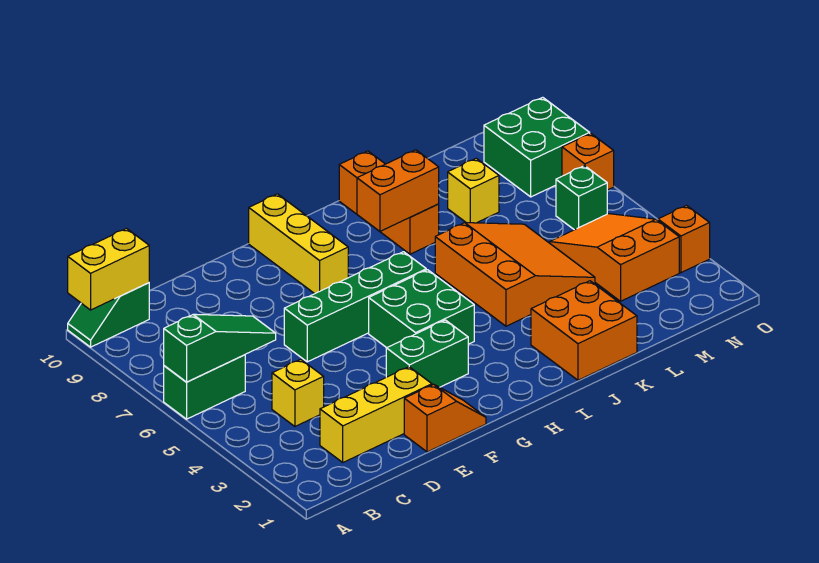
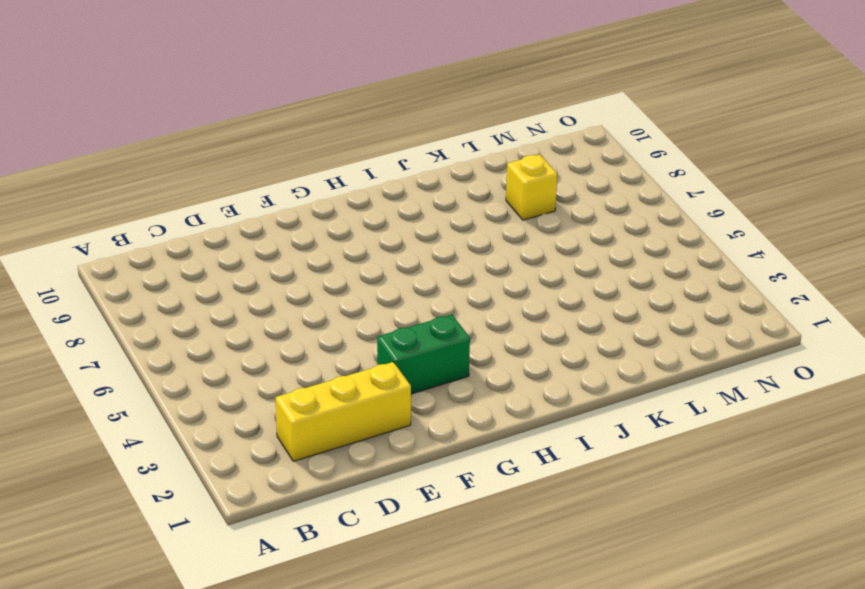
none -> green 1x2 brick [164,355,245,419]
none -> green 1x2 slope [68,283,149,347]
none -> yellow 1x1 brick [272,359,324,426]

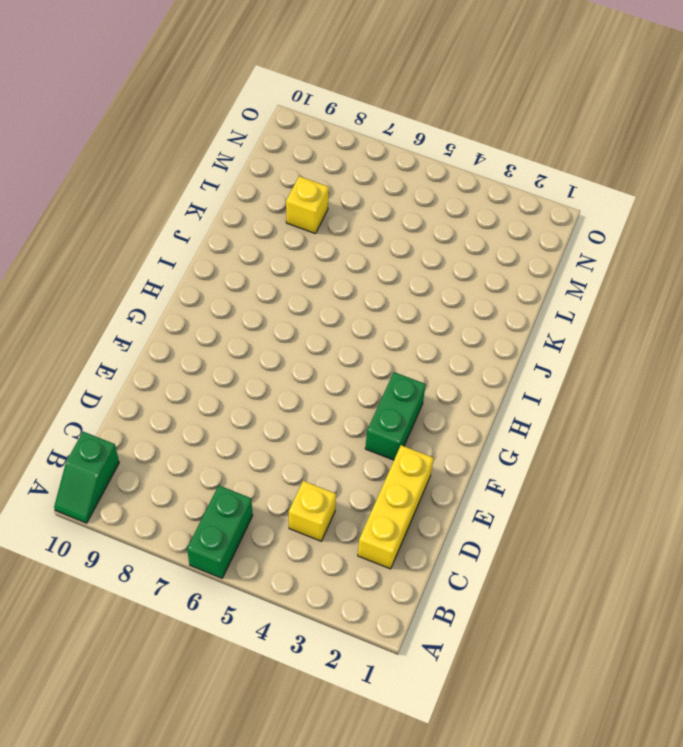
none -> orange 1x2 slope [404,384,486,452]
none -> green 1x4 brick [284,252,426,362]
none -> green 2x2 brick [369,270,474,348]

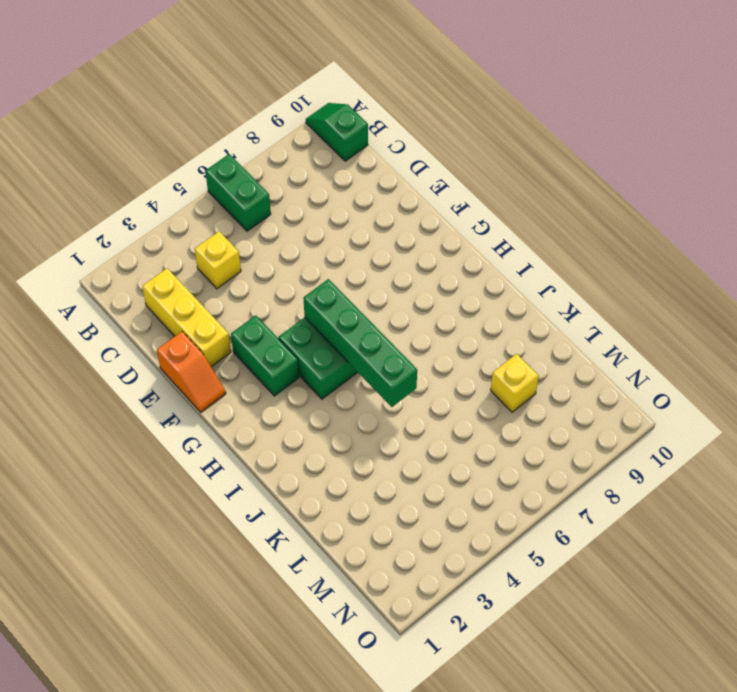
green 1x4 brick [304,279,417,407] -> green 1x4 brick moved to [284,252,426,362]
none -> yellow 1x3 brick [249,194,348,294]
none -> orange 2x2 brick [531,281,637,380]
none -> orange 3x3 slope [435,223,595,326]

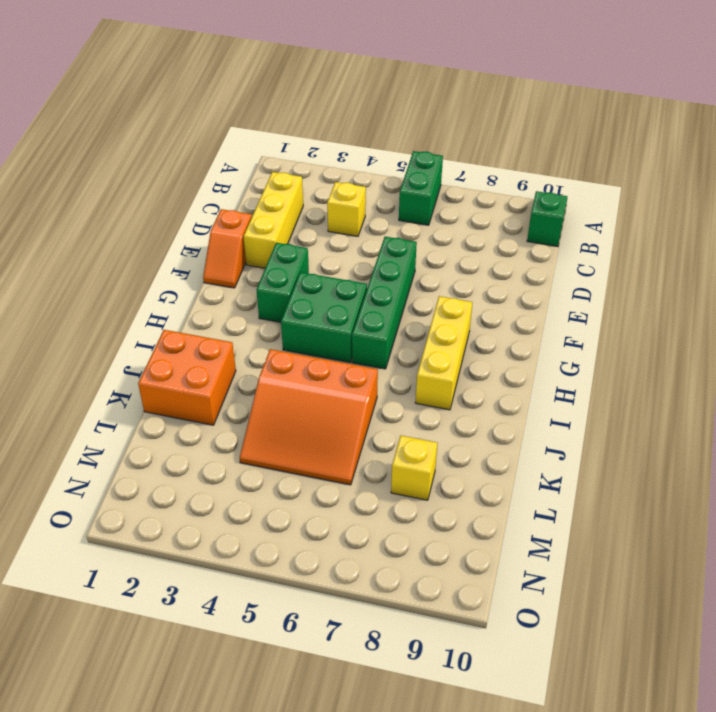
yellow 1x3 brick [415,296,473,410] -> yellow 1x3 brick turned to [249,194,348,294]
none -> orange 1x3 brick [339,151,439,254]
none -> orange 2x3 slope [550,214,679,301]
none -> green 1x1 brick [556,166,607,230]

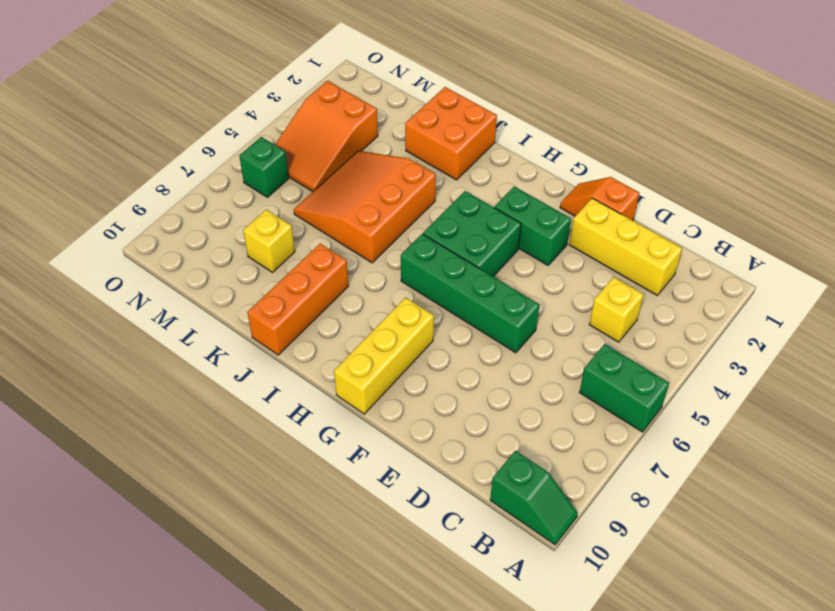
none -> green 2x2 brick [484,97,590,197]
none -> orange 1x1 brick [658,205,710,273]
none -> orange 1x1 brick [562,133,614,190]

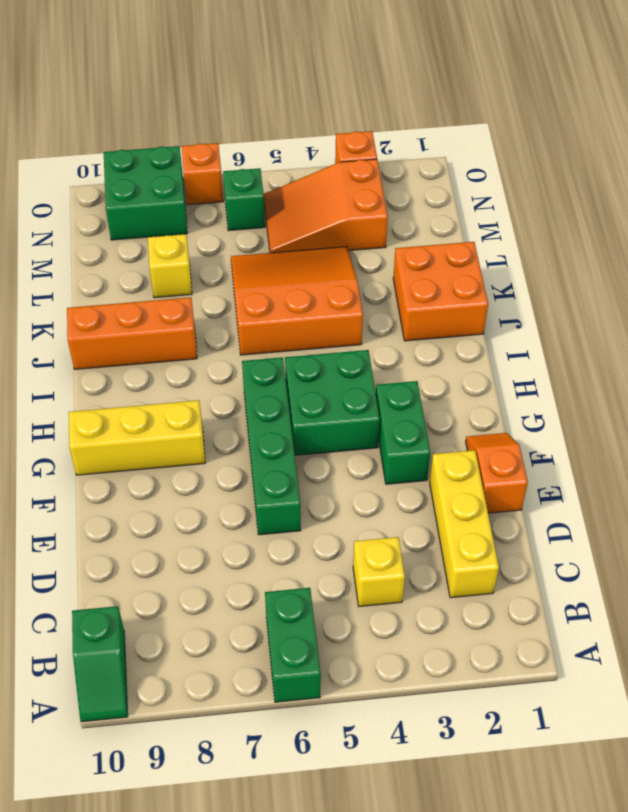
none -> green 1x3 slope [164,314,276,382]
none -> yellow 1x2 brick [68,229,149,310]
none -> orange 1x2 brick [357,150,439,231]

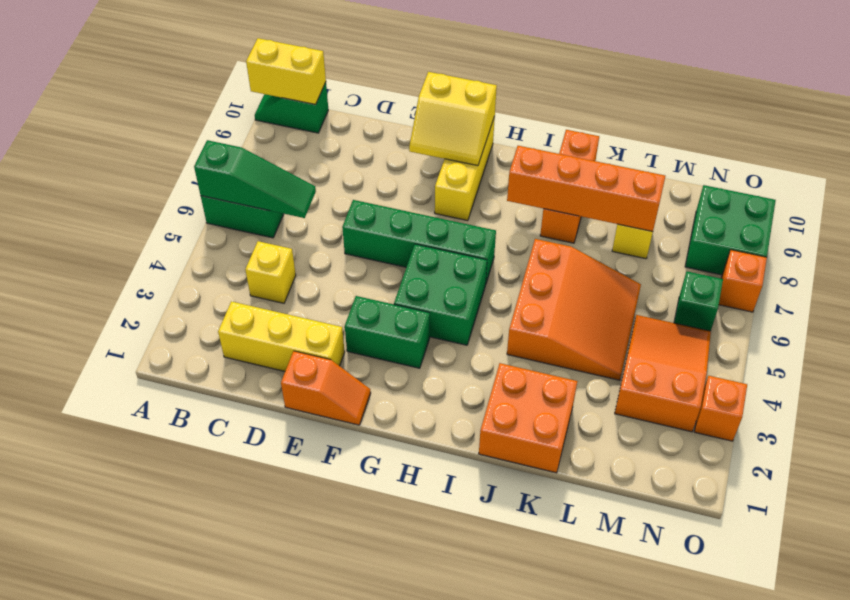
yellow 2x2 slope [409,72,497,166] -> none
orange 1x4 brick [507,146,665,232] -> orange 1x2 brick [357,150,439,231]

